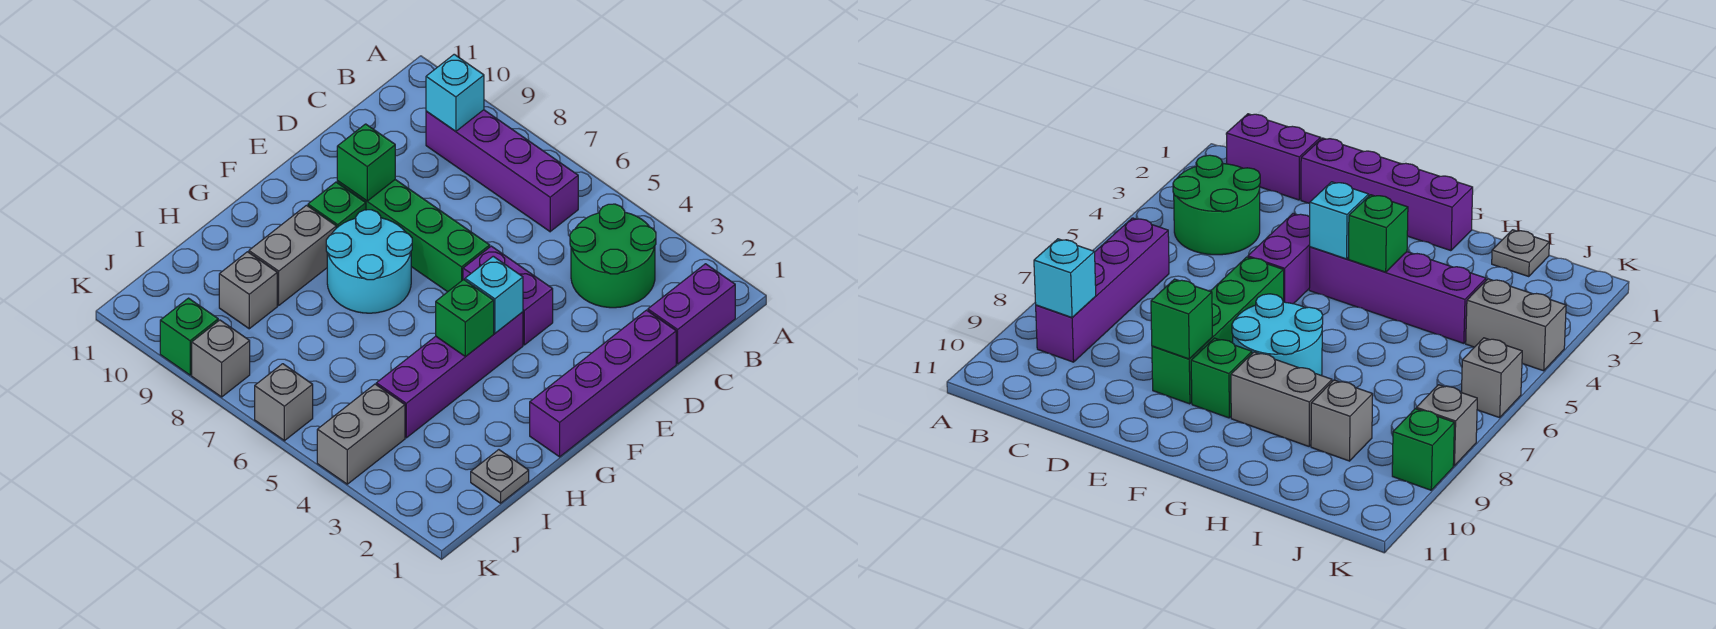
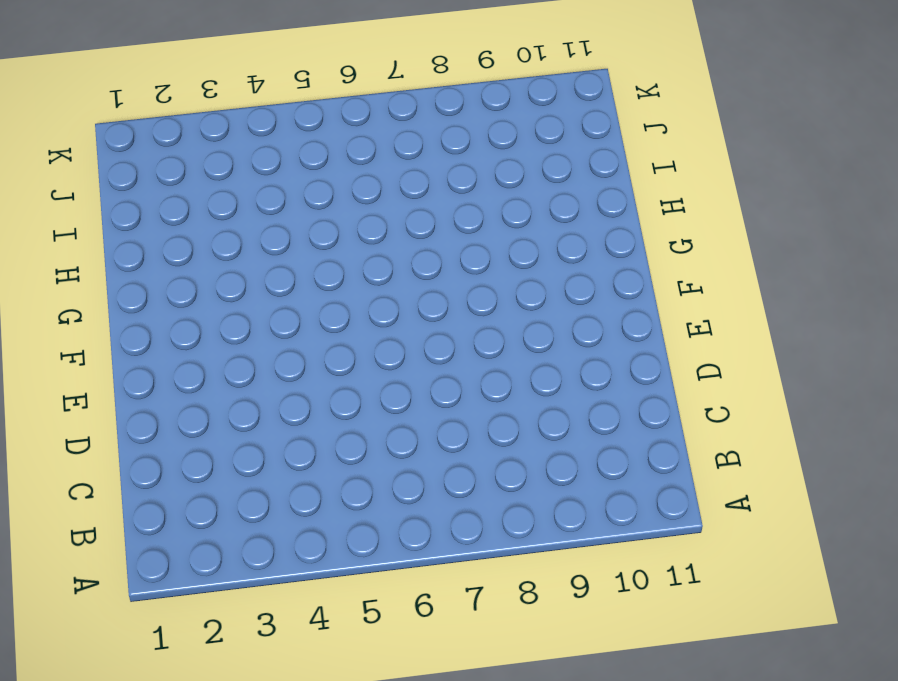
none -> purple 1x2 brick [648,264,735,364]
none -> green 2x2 round brick [570,204,656,308]
none -> purple 1x4 brick [426,110,578,232]

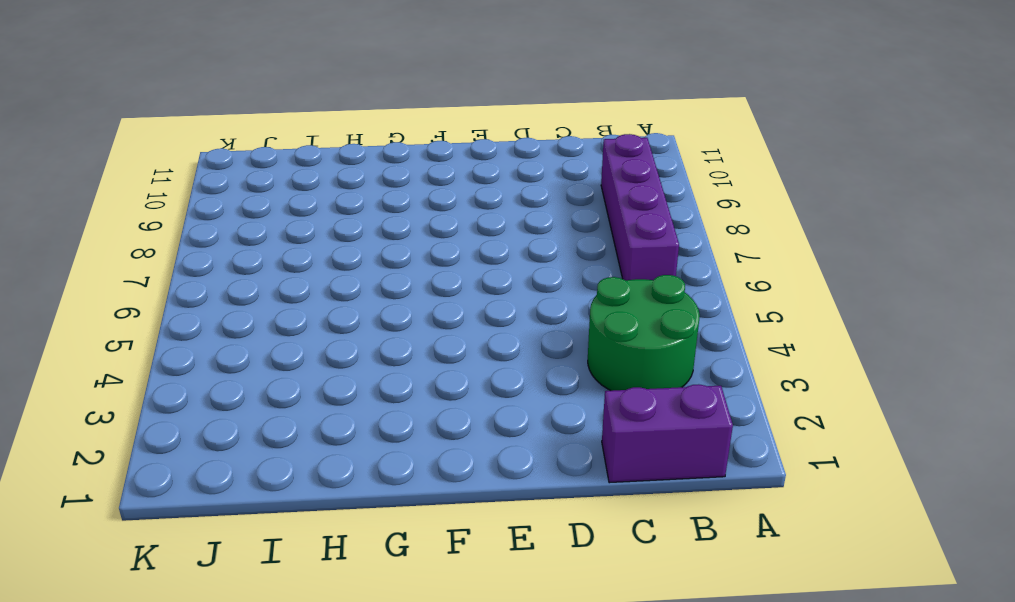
none -> purple 1x4 brick [530,310,676,457]
none -> purple 1x2 brick [463,246,553,345]
none -> green 1x4 brick [337,180,490,292]

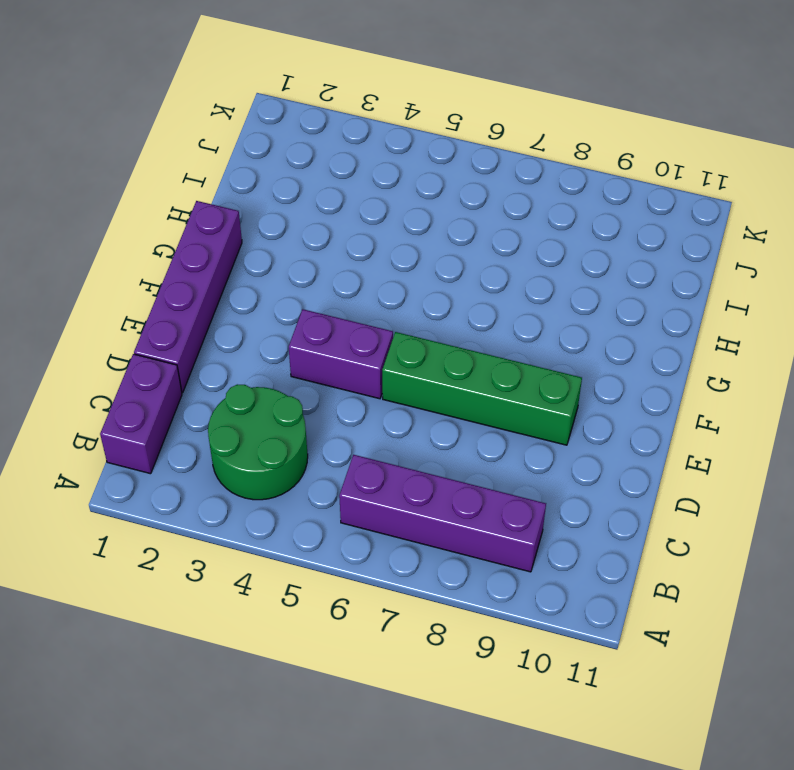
none -> purple 1x4 brick [376,312,523,438]
none -> cyan 2x2 round brick [326,210,412,313]
none -> green 1x1 brick [308,182,366,228]

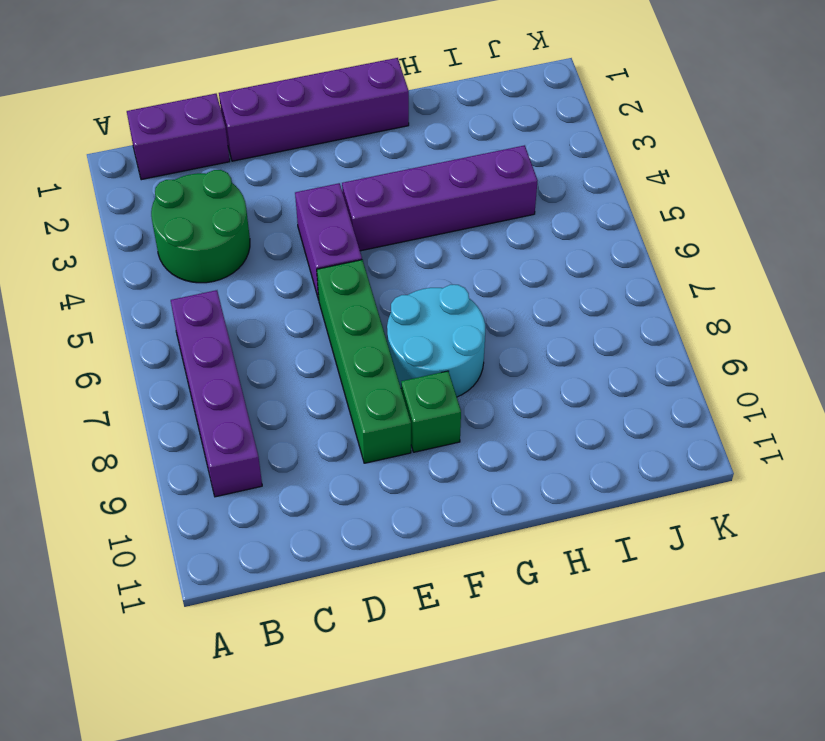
none -> grey 1x2 brick [249,205,336,305]
none -> grey 1x1 plate [471,450,529,503]
none -> grey 1x1 brick [219,252,277,329]

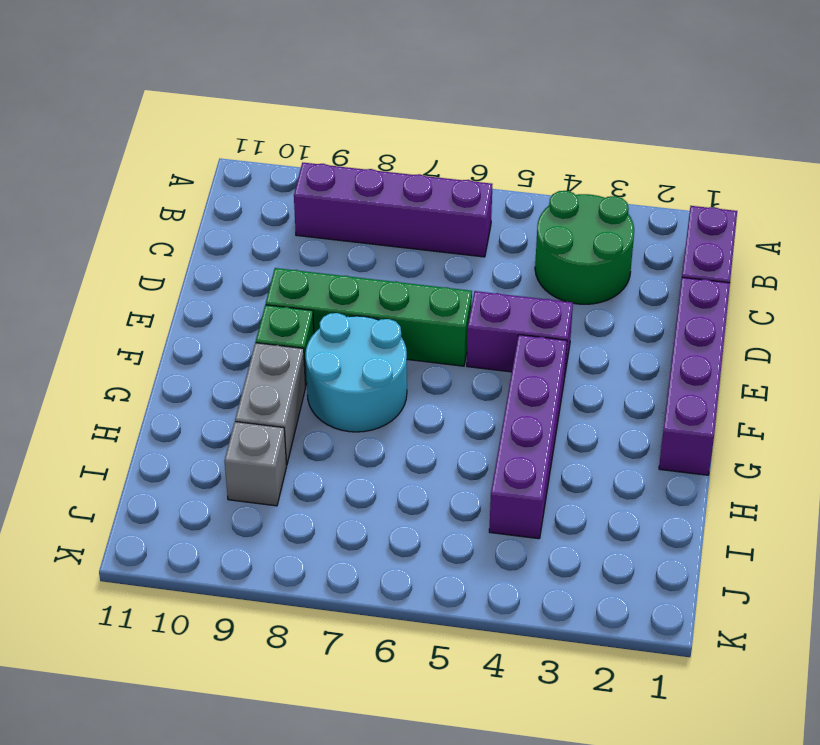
none -> grey 1x1 plate [471,450,529,503]
none -> grey 1x2 brick [317,384,405,484]
none -> grey 1x1 brick [255,364,313,441]

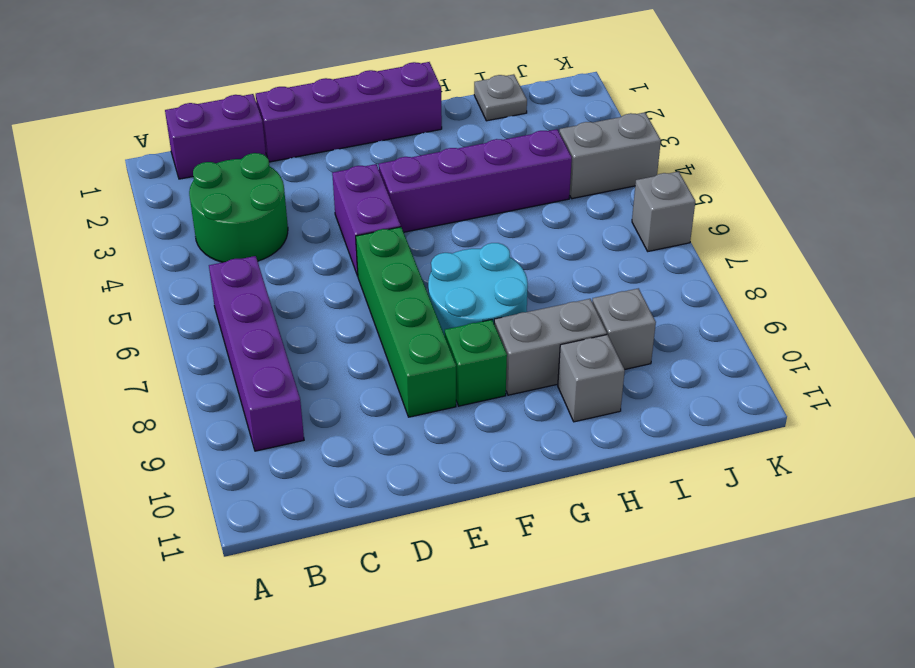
grey 1x1 brick [558,335,625,422] -> grey 1x1 brick moved to [192,320,250,397]
none -> green 1x1 brick [160,298,218,375]
none -> cyan 1x1 brick [426,54,484,131]
none -> green 1x1 brick [337,124,395,201]

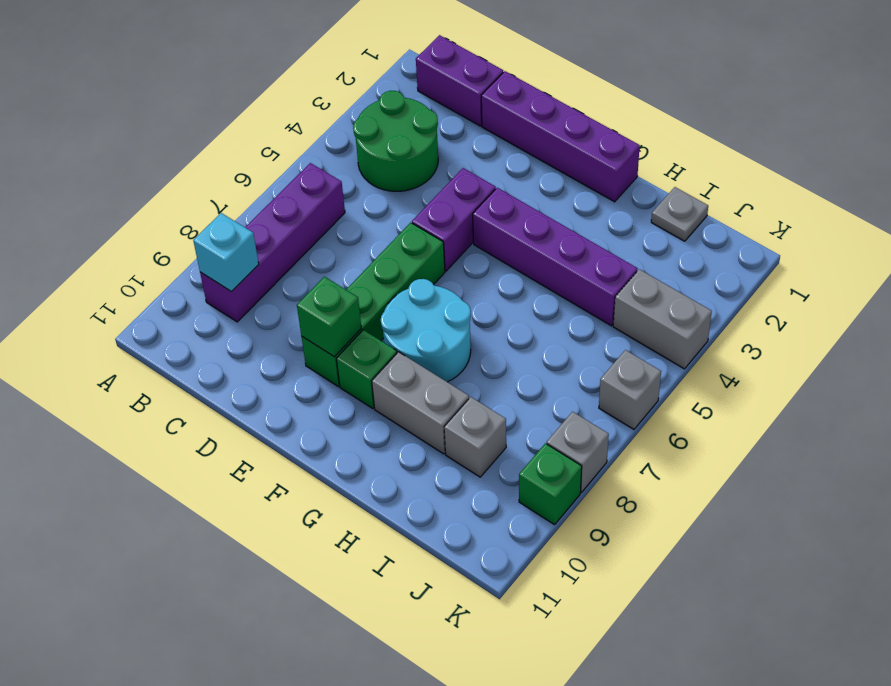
none -> cyan 1x1 brick [465,256,523,333]
none -> green 1x1 brick [436,280,494,357]

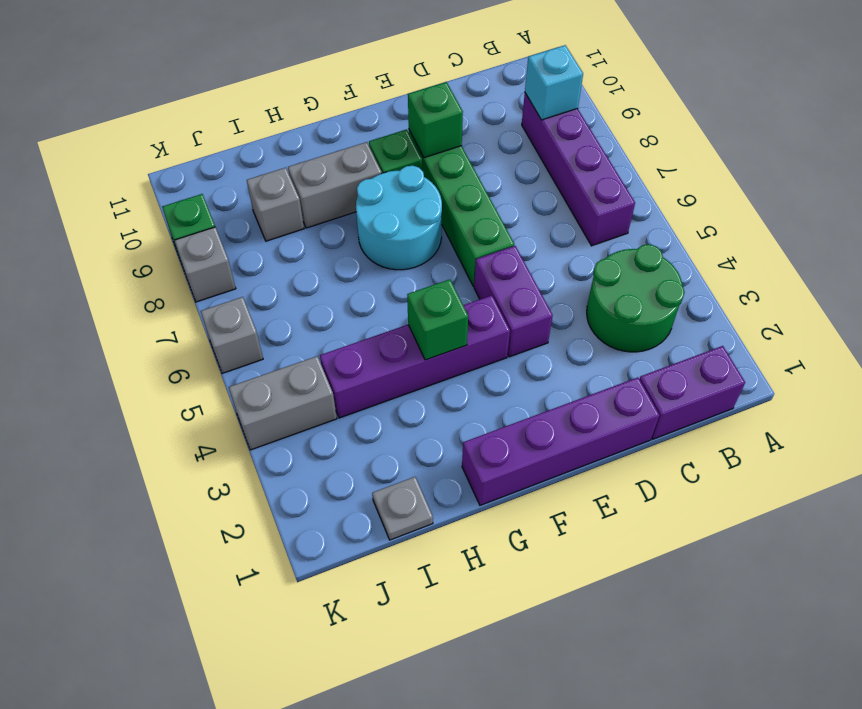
none -> cyan 1x1 brick [465,256,523,333]

